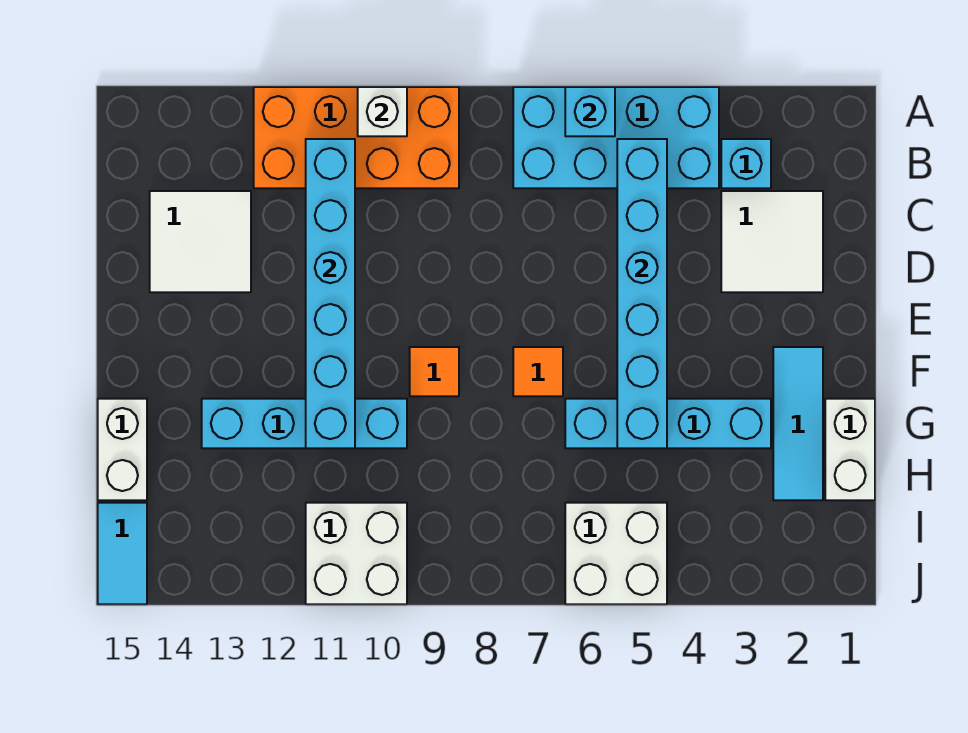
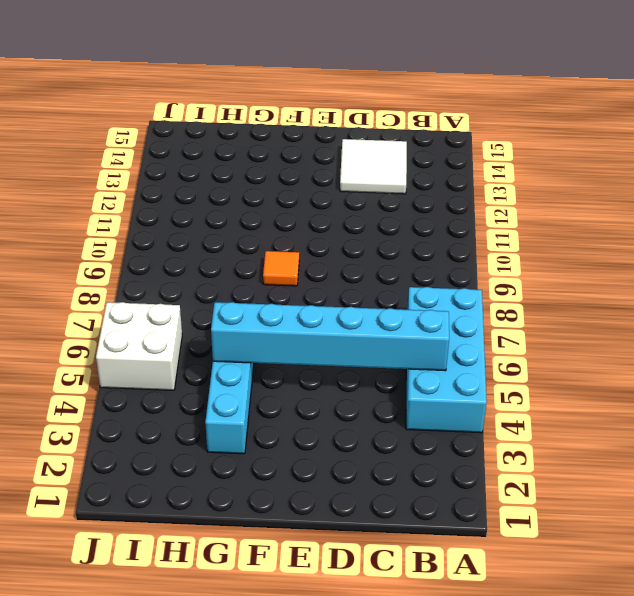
none -> orange 2x4 brick [254,87,459,188]
none -> cyan 1x1 brick [721,139,771,188]
none -> white 2x2 tile [721,191,823,292]

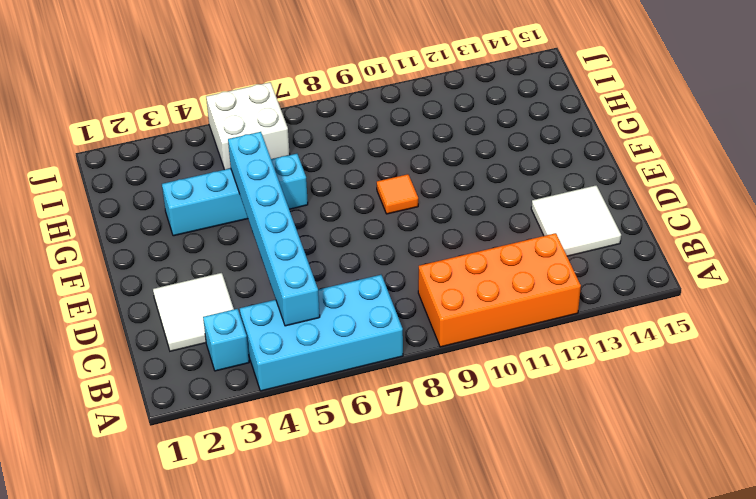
none -> cyan 1x3 tile [773,347,823,500]
none -> orange 1x1 tile [513,347,563,396]
none -> white 1x2 brick [825,399,875,500]

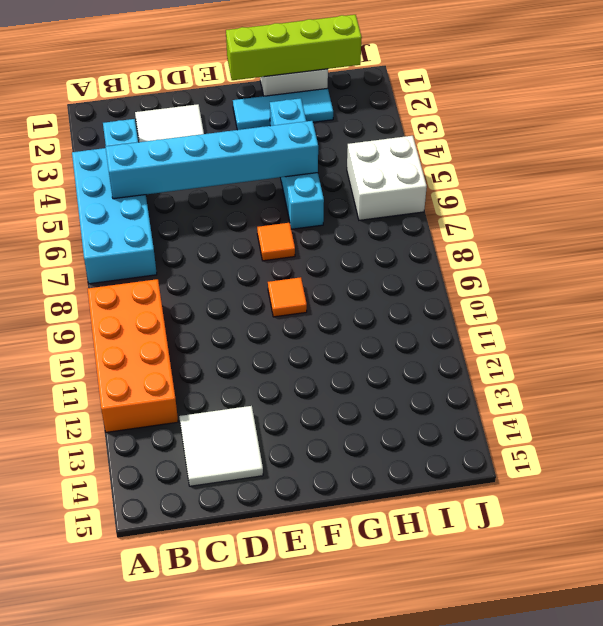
lime 1x4 brick [226,15,362,80] -> none
none -> cyan 1x4 brick [202,399,407,448]
none -> white 1x2 brick [98,399,147,500]
none -> white 2x2 brick [306,503,407,604]

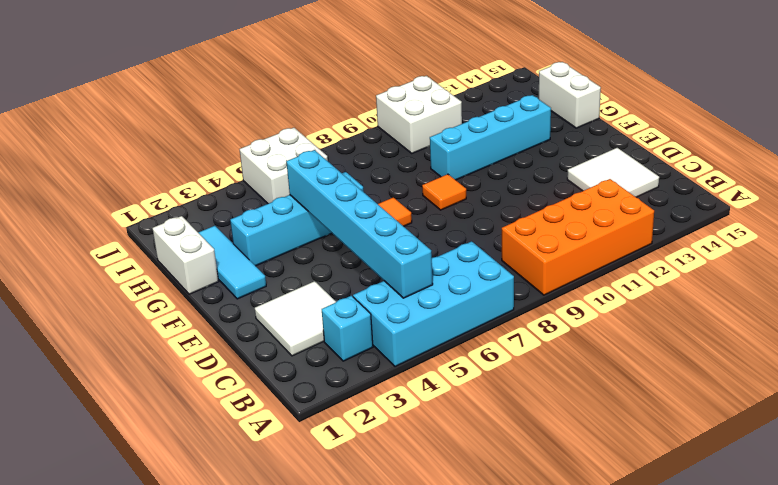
none -> cyan 1x2 tile [98,503,147,604]
none -> cyan 1x1 brick [565,87,615,136]
none -> white 1x1 brick [358,87,407,136]

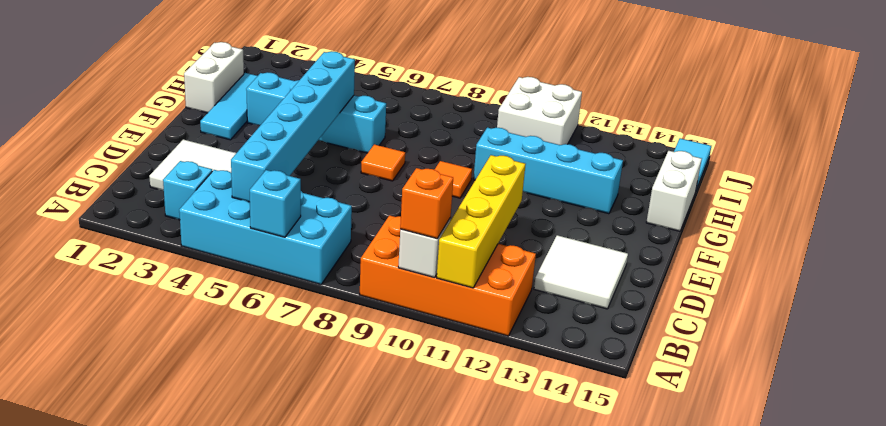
orange 1x1 brick [400,168,453,238] -> none
yellow 1x4 brick [437,155,526,288] -> cyan 1x6 brick [306,139,355,448]
none -> white 2x2 brick [565,503,667,604]

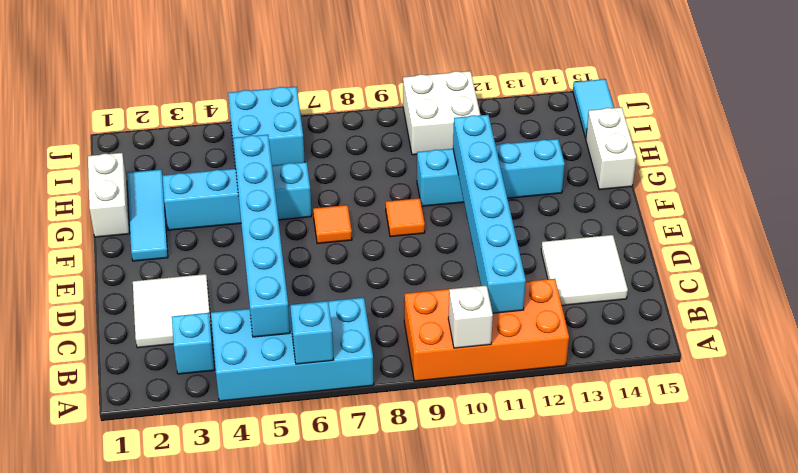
cyan 2x2 brick [228,87,305,168] -> white 2x2 brick [565,503,667,604]

